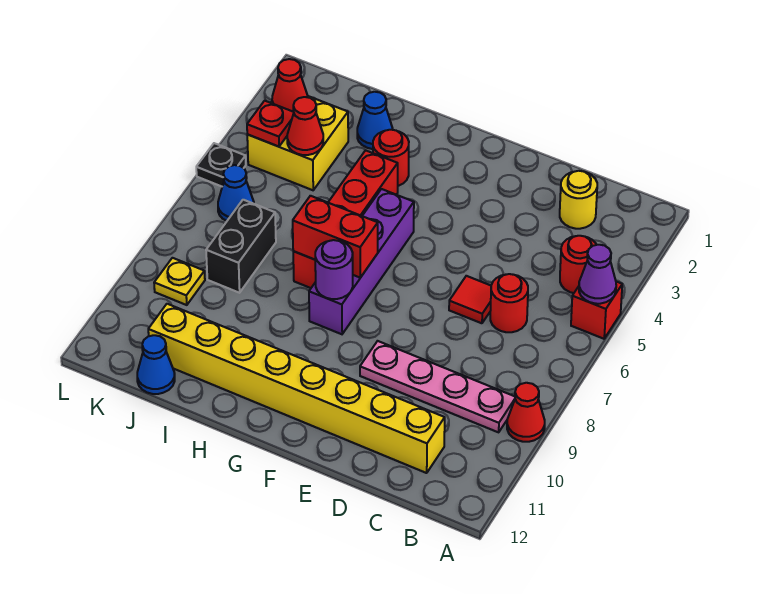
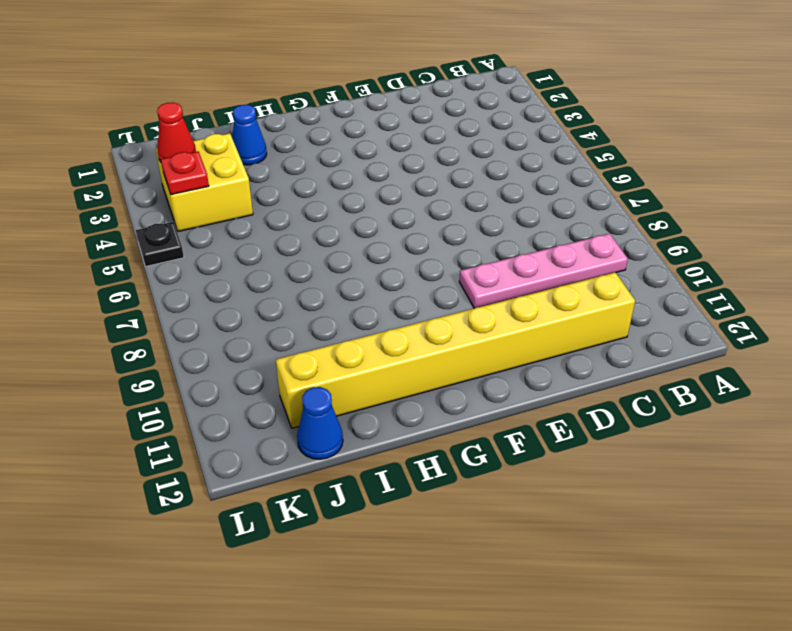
none -> red 1x1 brick [571,282,622,339]
none -> red 1x1 cone [507,383,545,442]
none -> red 1x1 round brick [560,236,596,293]

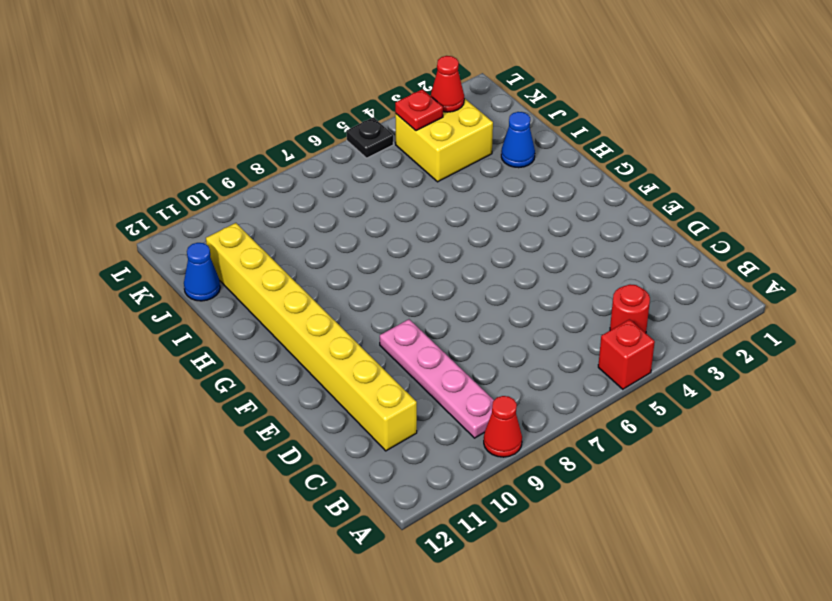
none -> yellow 1x1 round brick [560,171,597,229]
none -> red 1x1 round brick [490,274,528,332]
none -> red 1x1 tile [449,276,491,323]

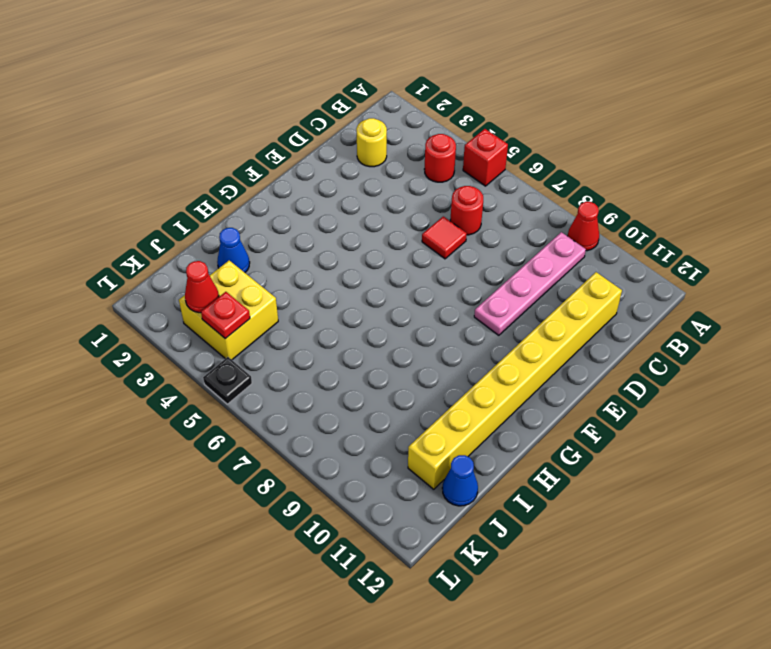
none -> purple 1x4 brick [309,189,414,334]
none -> red 1x1 round brick [373,130,409,186]
none -> red 1x4 brick [293,150,398,288]

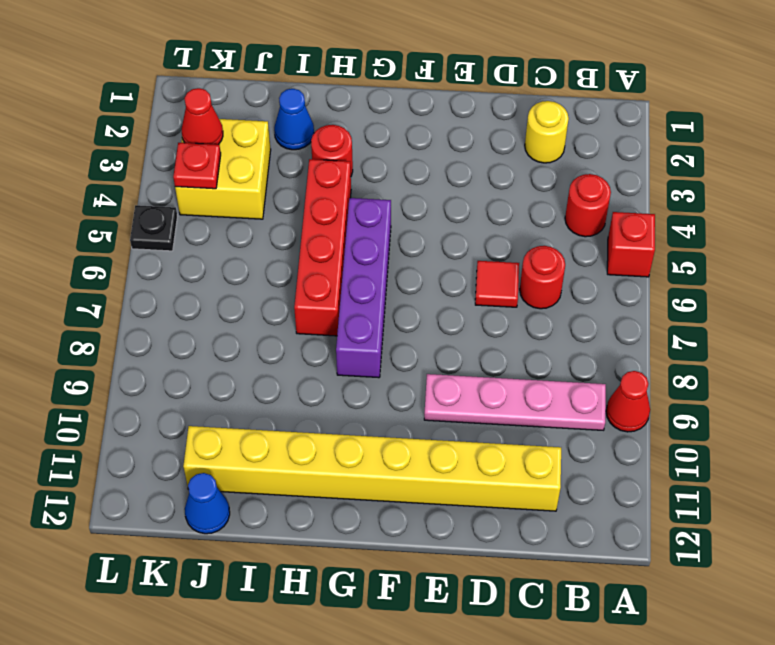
none -> black 1x2 brick [206,200,276,293]
none -> blue 1x1 cone [218,165,254,221]
none -> yellow 1x1 plate [154,258,205,305]

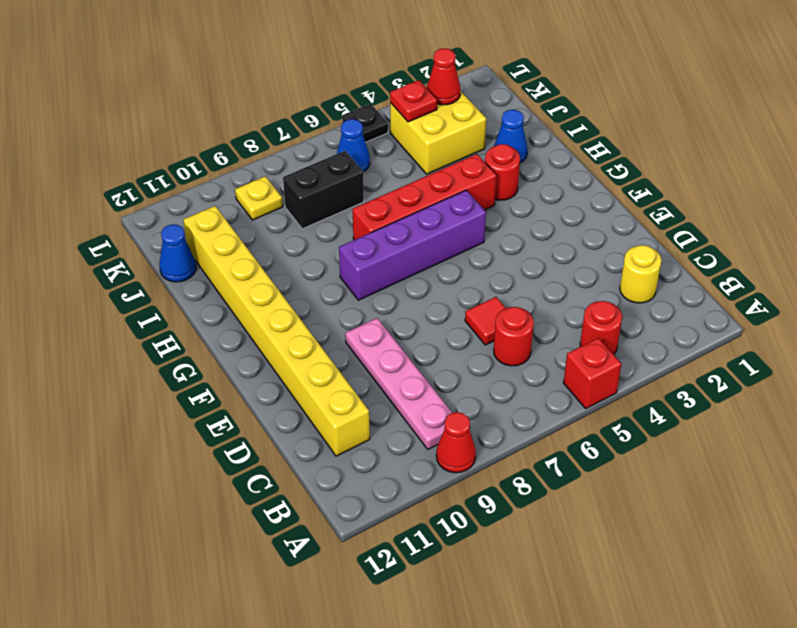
none -> purple 1x1 cone [579,245,616,304]
none -> red 1x2 brick [293,196,378,278]
none -> purple 1x1 round brick [315,240,353,299]

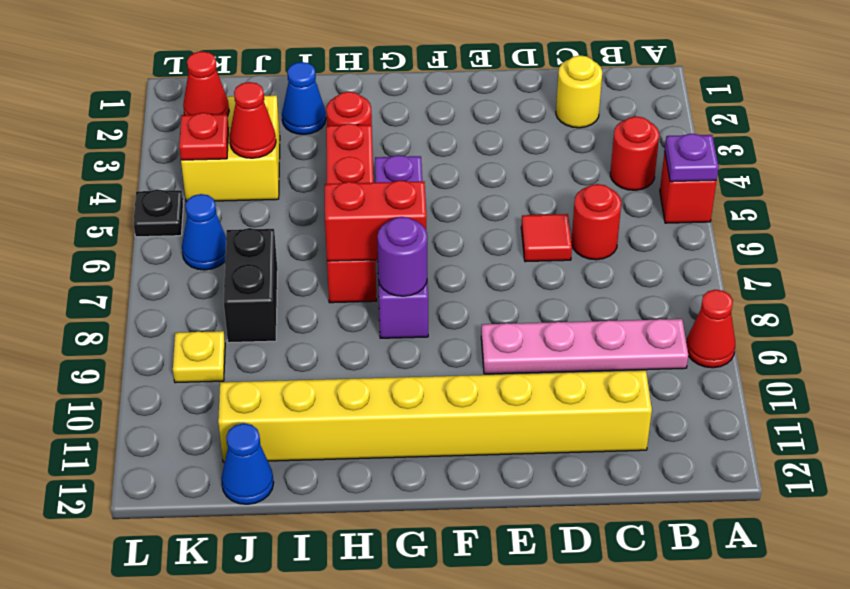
purple 1x1 plate [665,134,719,182] -> purple 1x1 cone [579,245,616,304]

